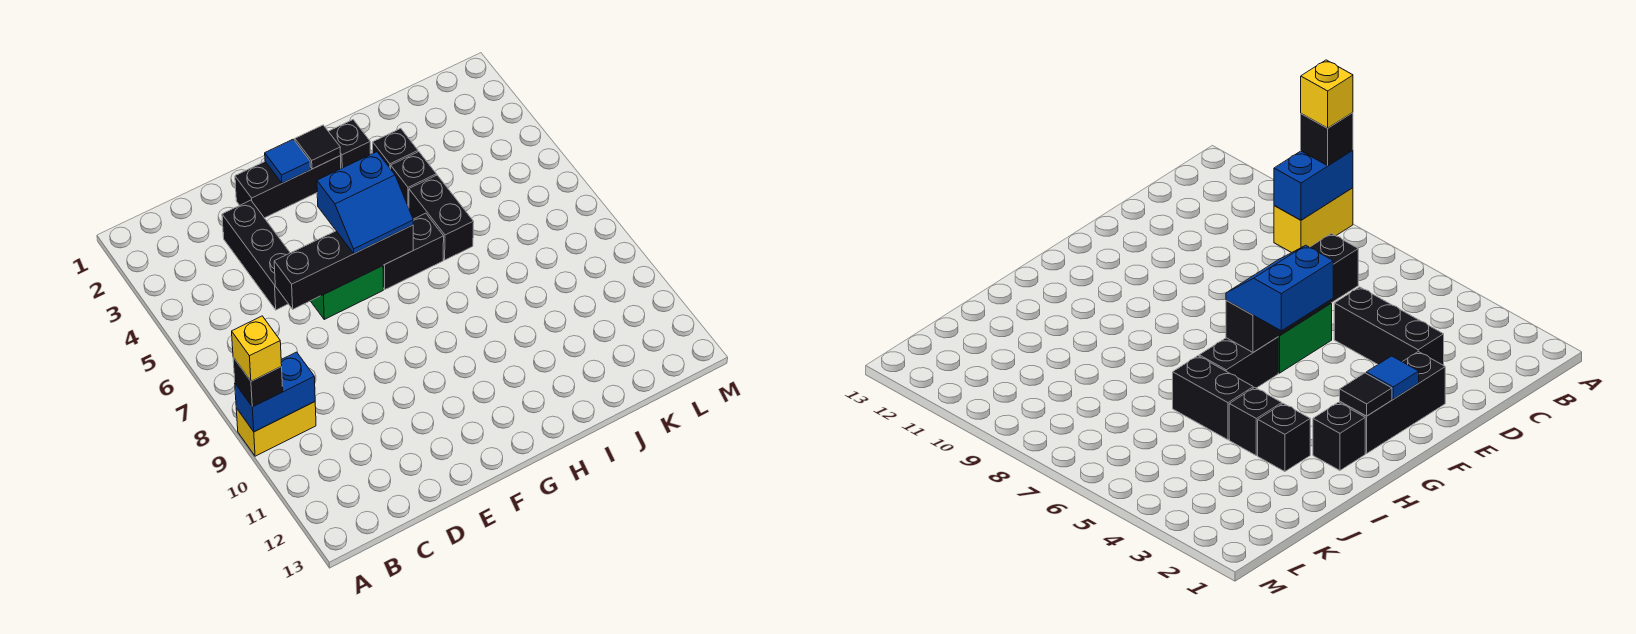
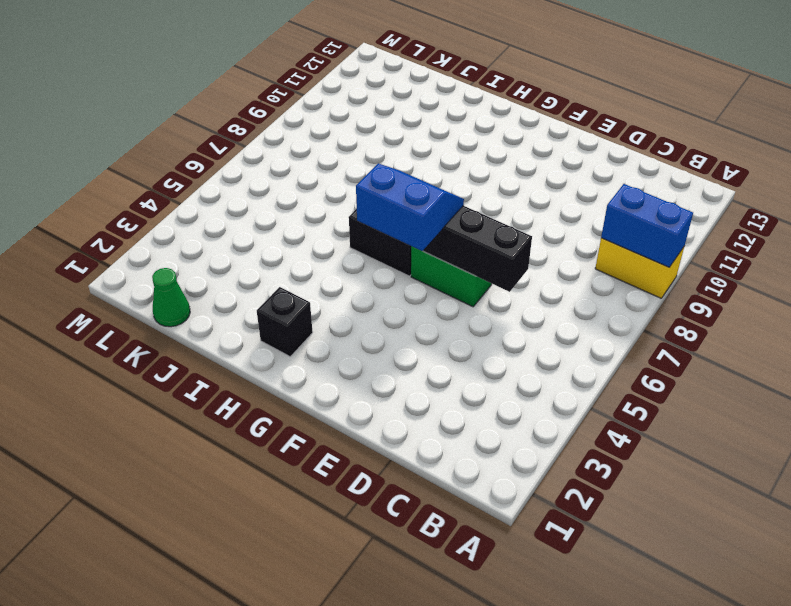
green 1x1 cone [152,268,190,327] -> none
none -> black 1x3 brick [222,200,290,310]
none -> black 1x3 brick [235,156,341,218]
none -> black 1x1 brick [373,128,418,169]

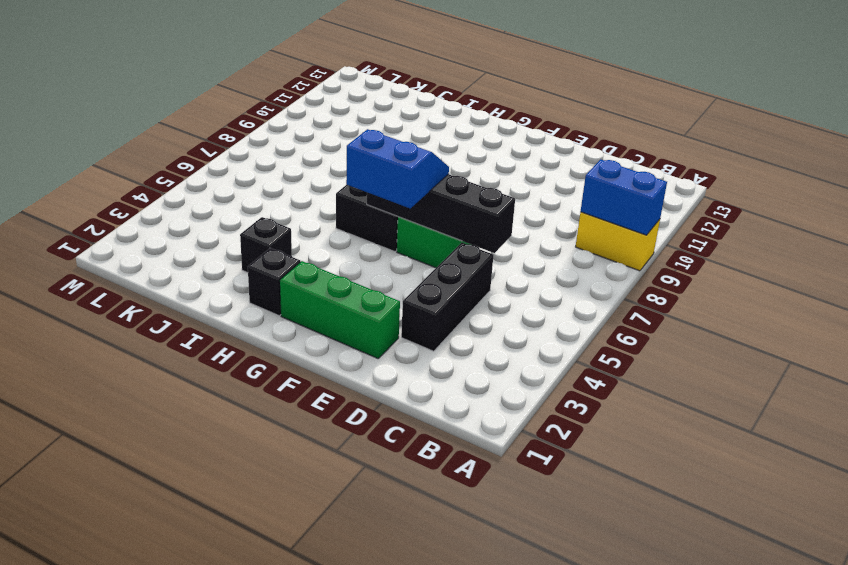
green 1x3 brick [280,261,400,358] -> black 1x3 brick [235,156,341,218]
none -> black 1x1 brick [391,152,436,208]
none -> black 1x2 brick [409,175,474,260]
none -> blue 1x1 tile [265,139,311,183]

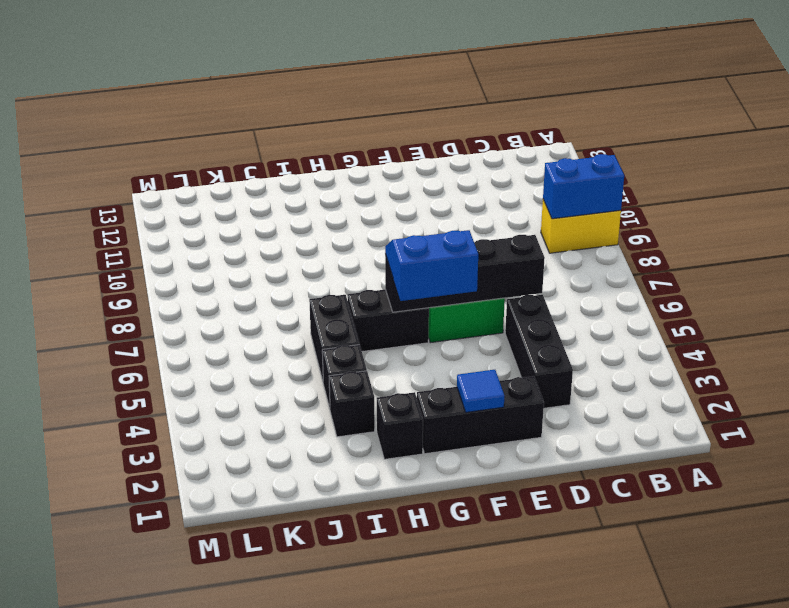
none -> black 1x1 tile [295,125,341,169]
none -> black 1x1 brick [233,358,283,407]
none -> yellow 1x1 brick [232,316,282,381]

